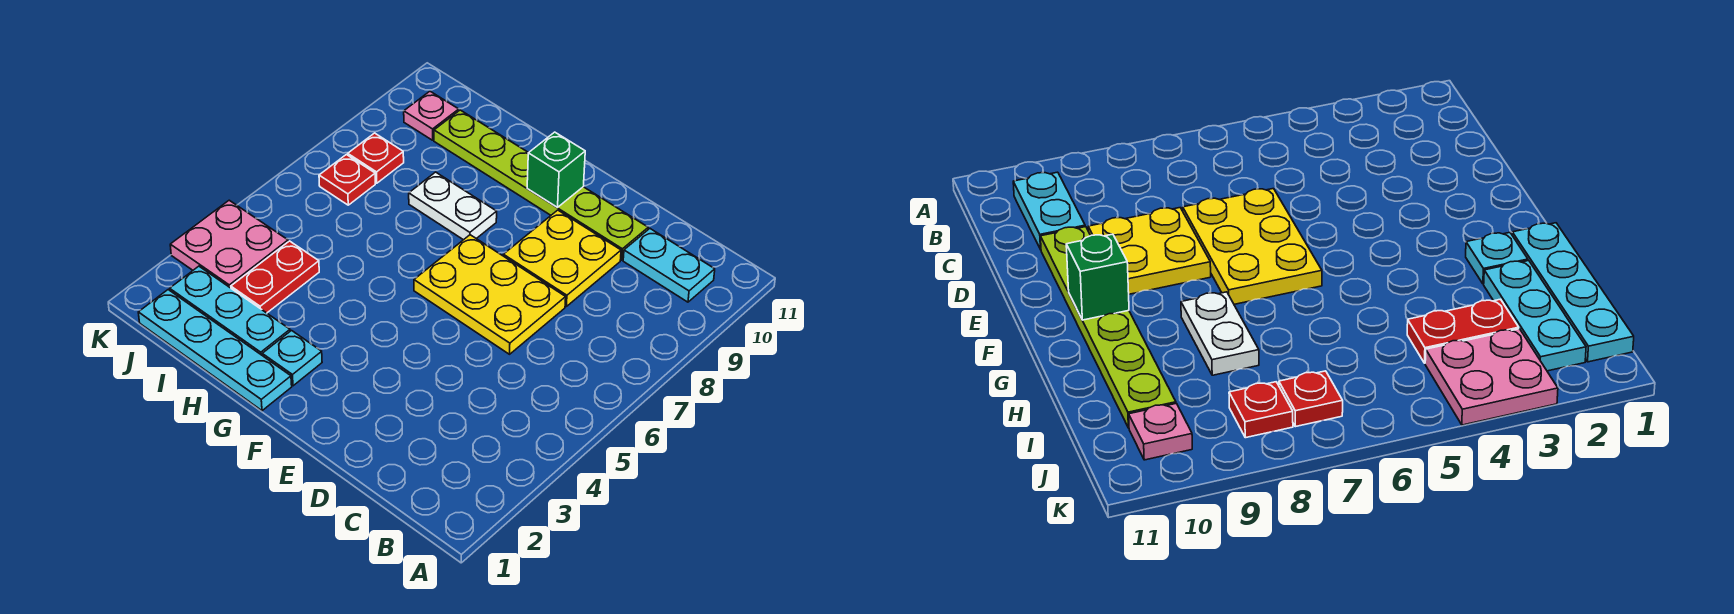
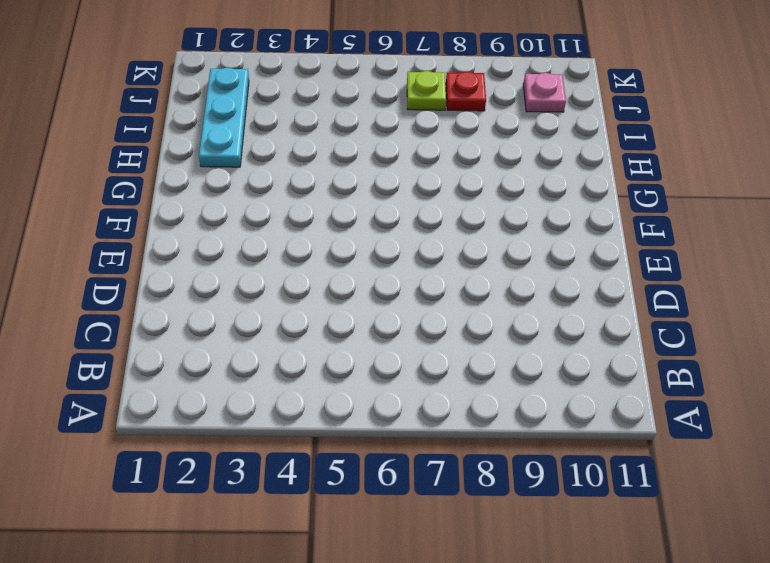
lime 1x1 plate [407,71,446,110] -> red 1x1 plate [319,155,375,205]
none -> cyan 1x2 plate [623,229,715,302]
none -> yellow 2x3 plate [414,235,566,354]
none -> yellow 2x2 plate [503,210,621,306]

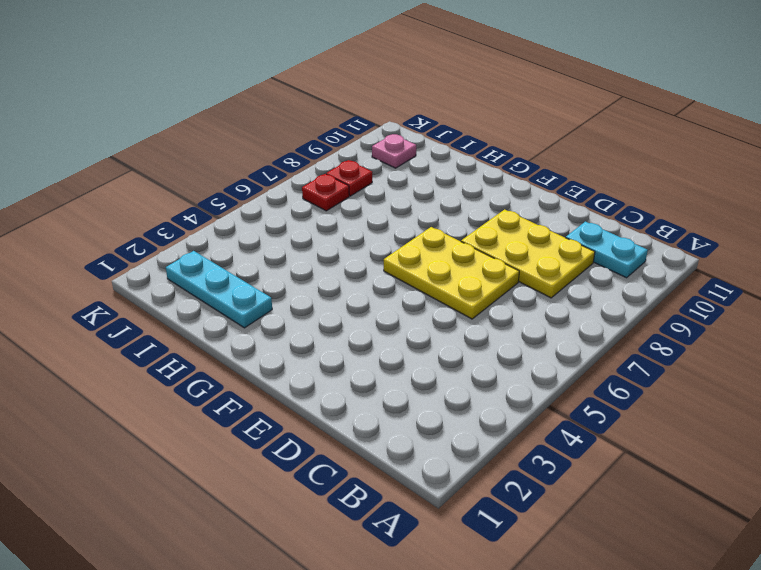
yellow 2x3 plate [461,209,595,298] -> yellow 2x2 plate [503,210,621,306]
none -> lime 1x6 plate [434,110,648,260]
none -> cyan 1x4 plate [138,290,292,411]
none -> cyan 1x1 plate [262,331,322,386]

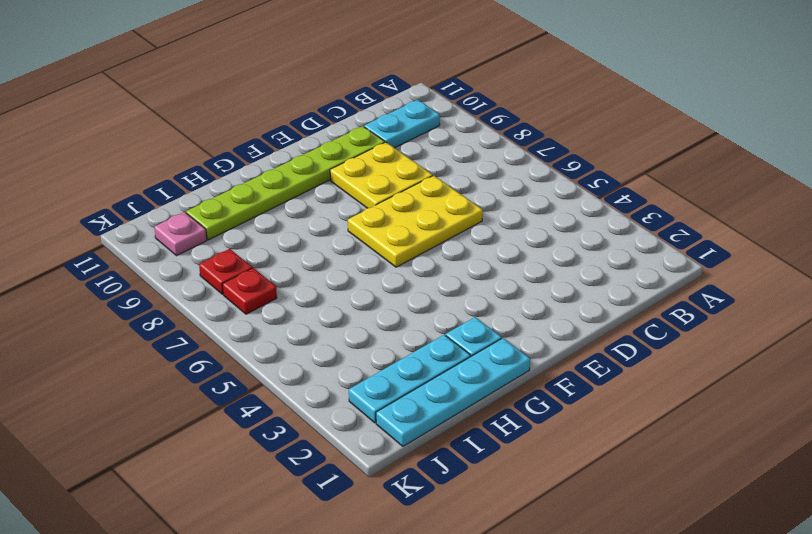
none -> white 1x2 plate [409,172,497,240]
none -> red 1x2 plate [231,241,319,313]
none -> pink 2x2 plate [170,200,288,288]

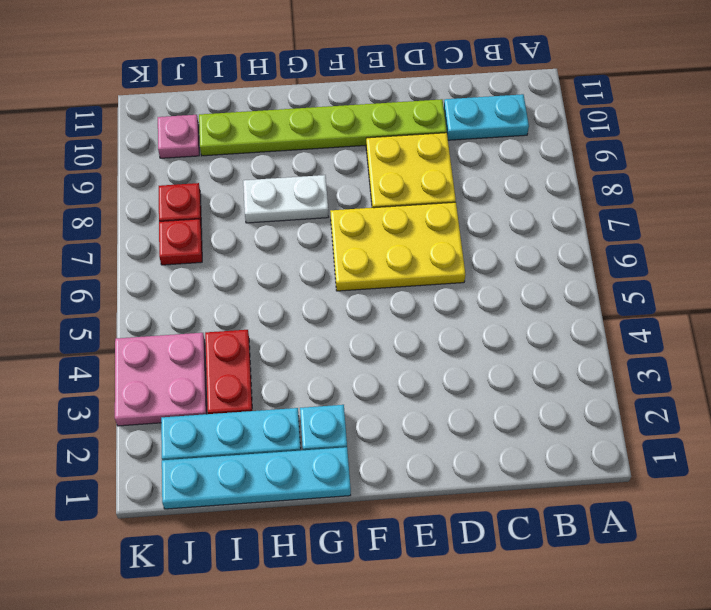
none -> green 1x1 brick [527,132,585,207]

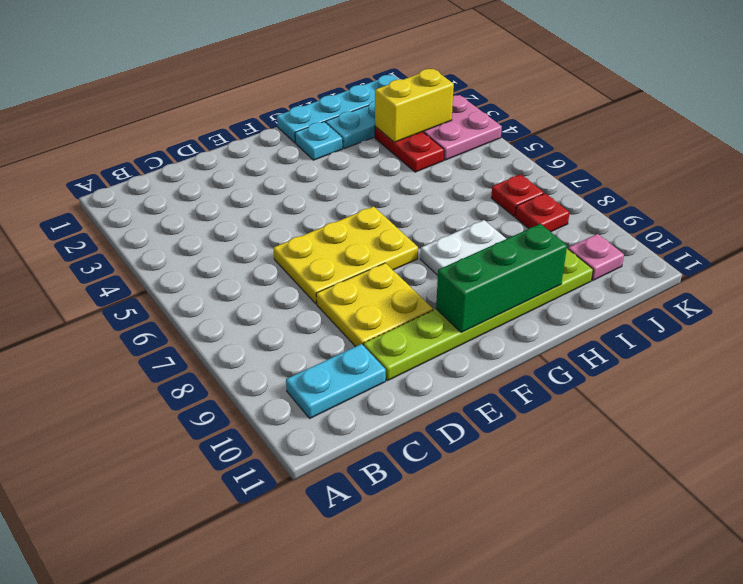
green 1x3 brick [436,224,567,332] -> green 1x1 brick [527,132,585,207]
yellow 1x2 brick [375,69,454,142] -> none

